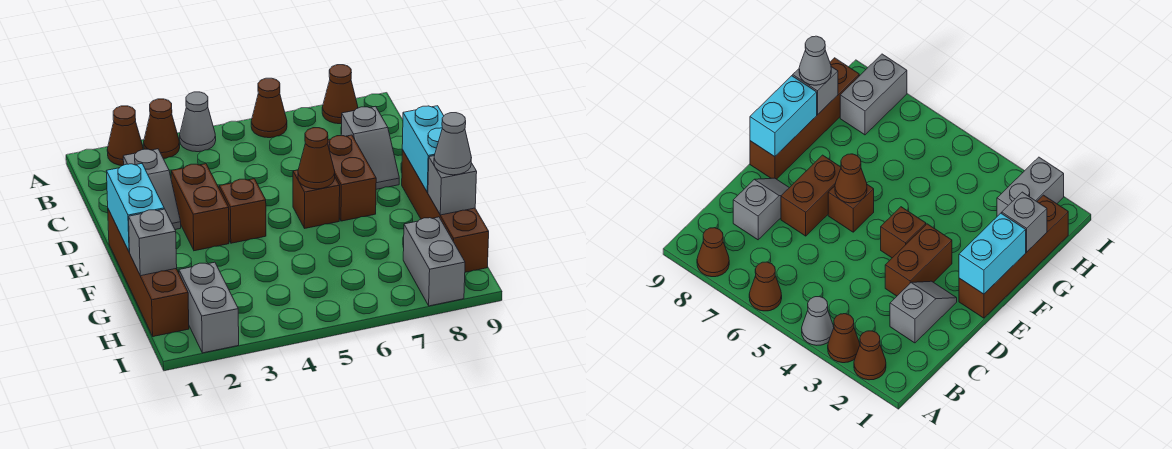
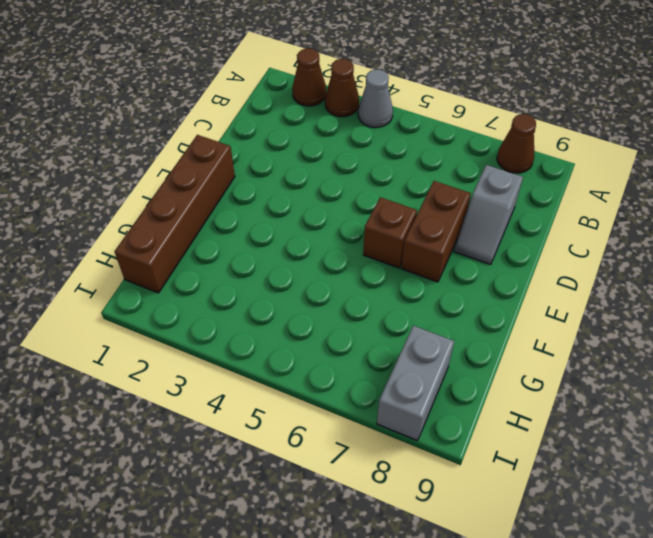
none -> brown 1x1 cone [251,78,287,138]
none -> grey 1x2 slope [123,149,181,229]
none -> brown 1x2 brick [171,164,229,251]

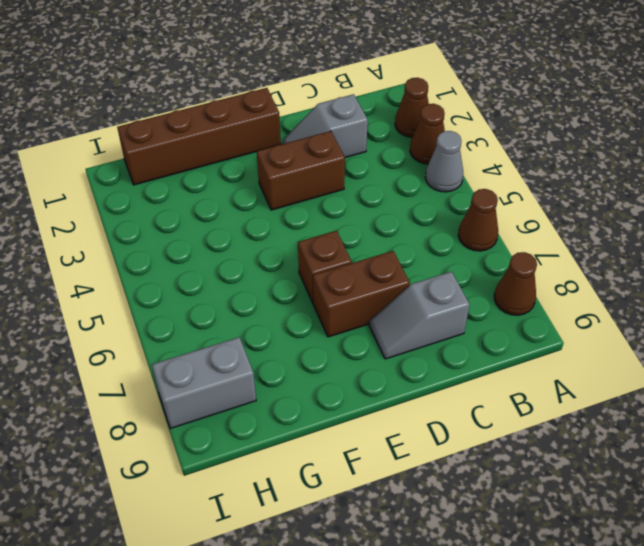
none -> brown 1x1 brick [219,179,266,243]
none -> brown 1x4 brick [402,150,489,272]
none -> grey 1x2 brick [179,262,239,353]

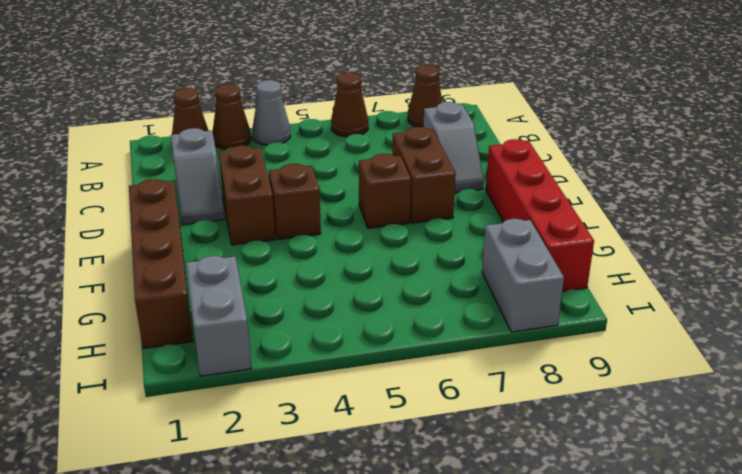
red 1x4 brick [486,139,594,291] -> brown 1x4 brick [402,150,489,272]
none -> cyan 1x2 brick [107,164,164,252]
none -> brown 1x1 cone [298,128,335,189]
none -> cyan 1x2 brick [402,106,444,192]

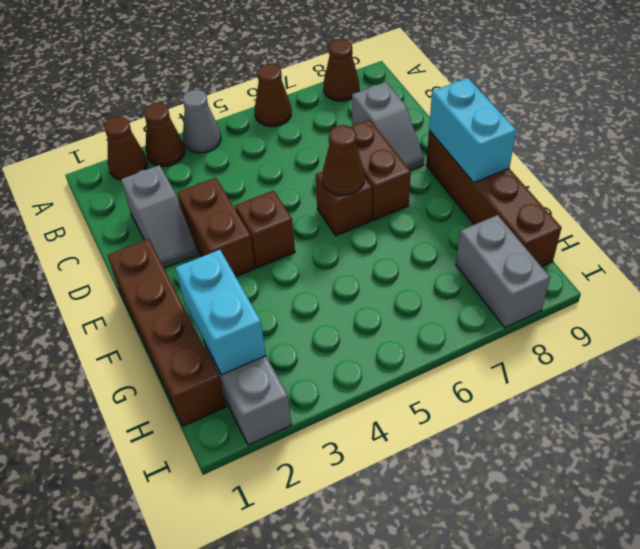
cyan 1x2 brick [175,250,266,375] -> cyan 1x2 brick moved to [107,164,164,252]
none -> grey 1x1 brick [129,209,177,276]
none -> grey 1x1 brick [428,156,477,215]
none -> grey 1x1 cone [434,113,471,175]

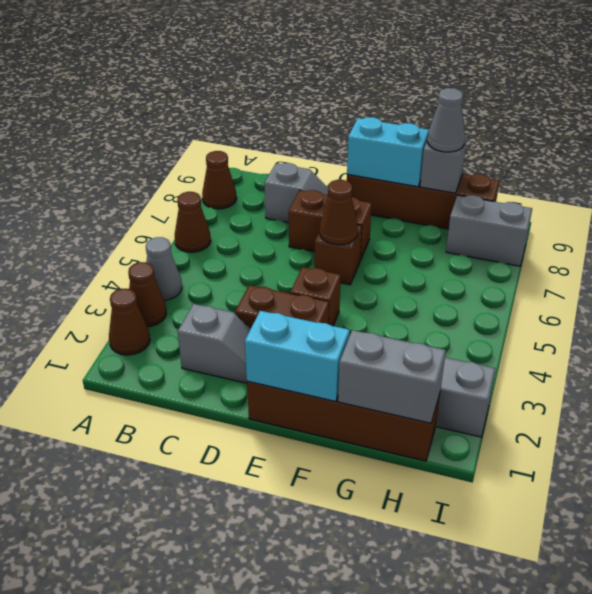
grey 1x2 brick [338,330,446,423] -> grey 1x1 brick [129,209,177,276]

